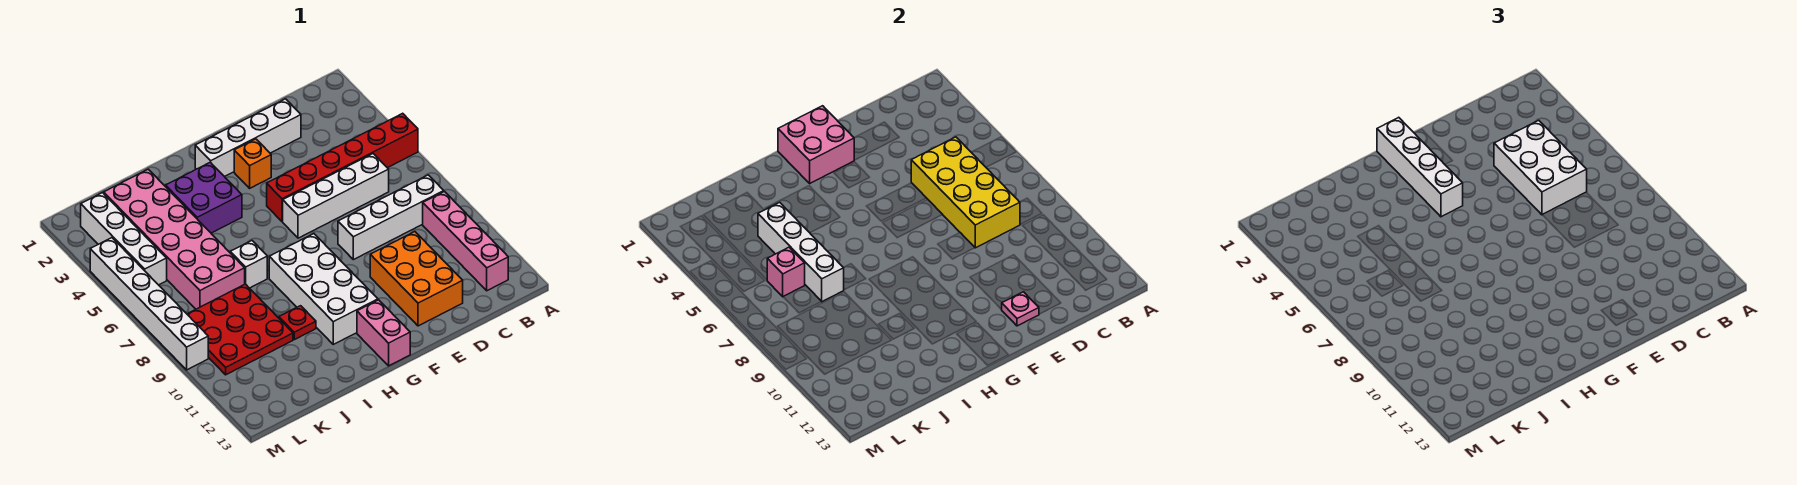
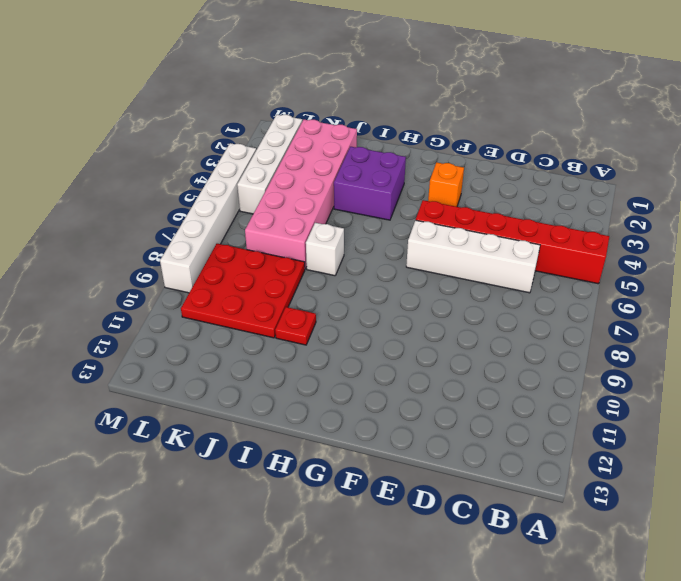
none -> white 1x4 brick [338,175,444,260]
none -> pink 1x4 brick [423,192,508,291]
none -> white 1x4 brick [195,99,301,177]

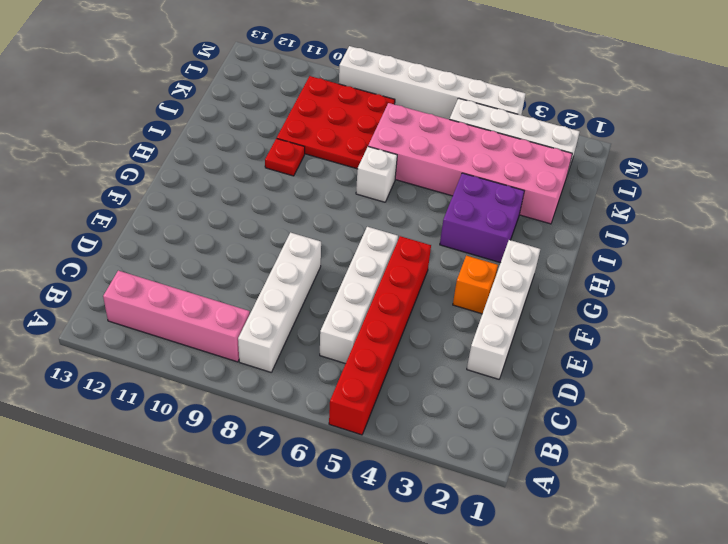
none -> orange 2x3 brick [370,232,463,326]
none -> white 2x4 brick [269,234,378,344]
none -> pink 1x2 brick [357,300,410,366]

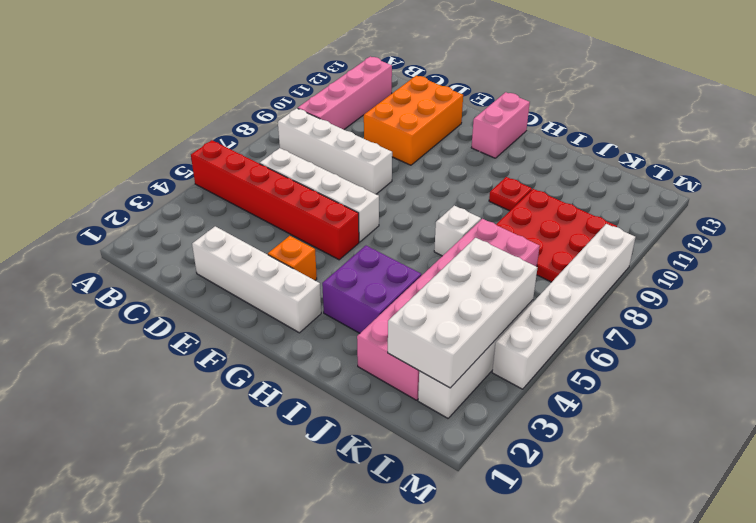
white 2x4 brick [388,238,537,388] -> white 2x4 brick moved to [269,234,378,344]
none -> yellow 2x4 brick [911,137,1020,248]
none -> pink 1x1 plate [1001,292,1039,326]
none -> pink 2x2 brick [778,106,854,183]

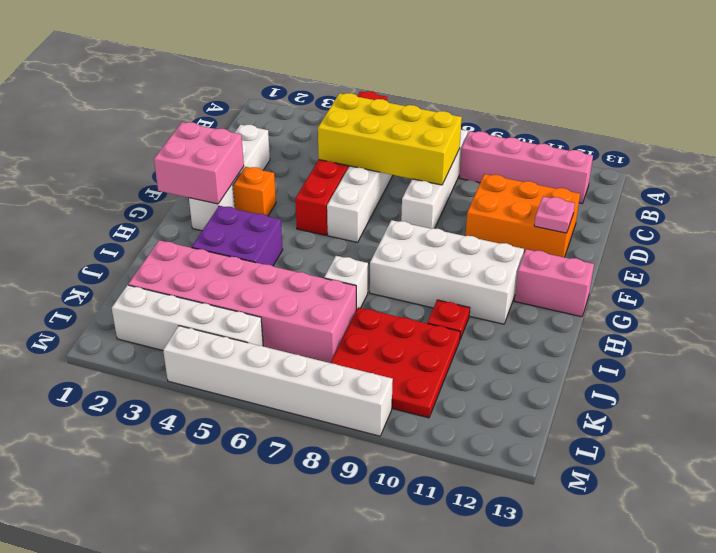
none -> white 1x4 brick [758,202,844,302]
none -> pink 1x1 brick [767,247,805,297]
none -> white 2x3 brick [1494,120,1587,215]

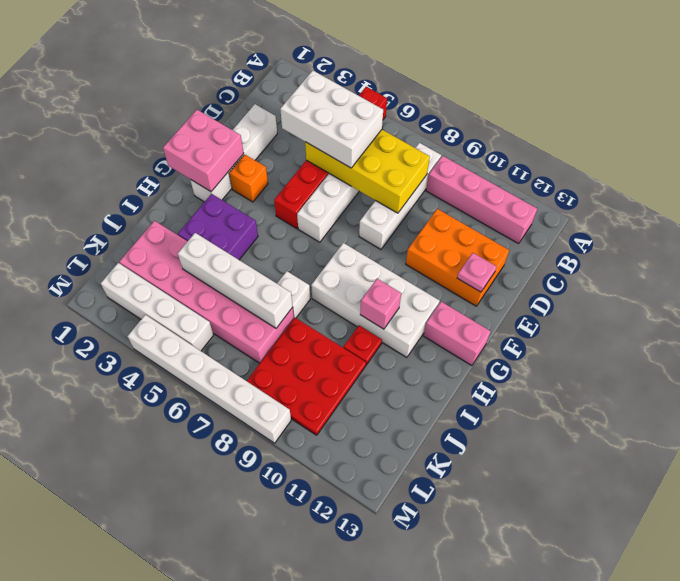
pink 1x1 brick [360,279,401,329] -> pink 1x1 brick moved to [767,247,805,297]
none -> white 1x4 brick [1377,117,1463,217]

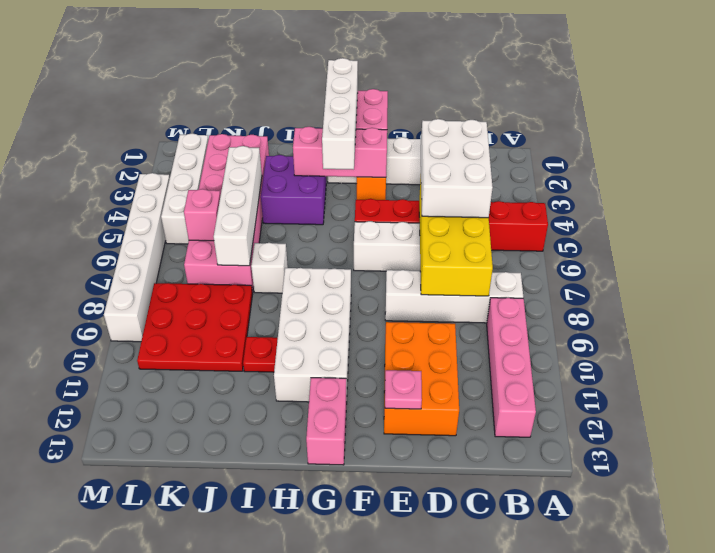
pink 1x3 brick [293,127,387,177] -> none

